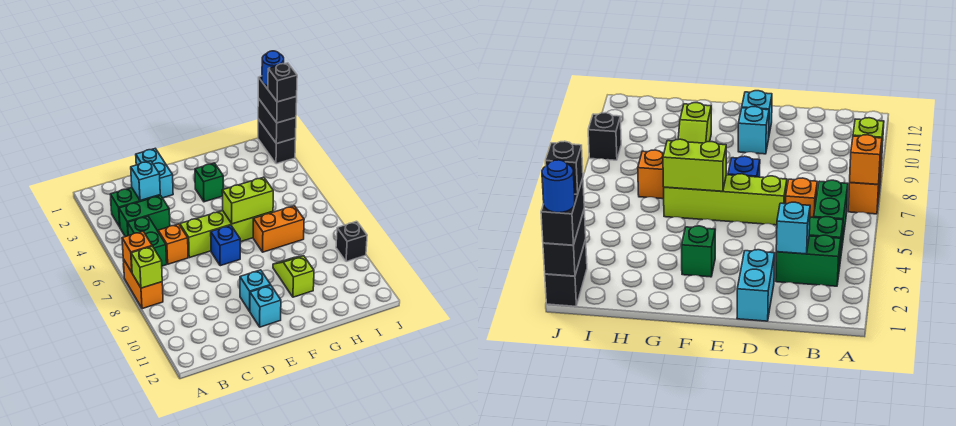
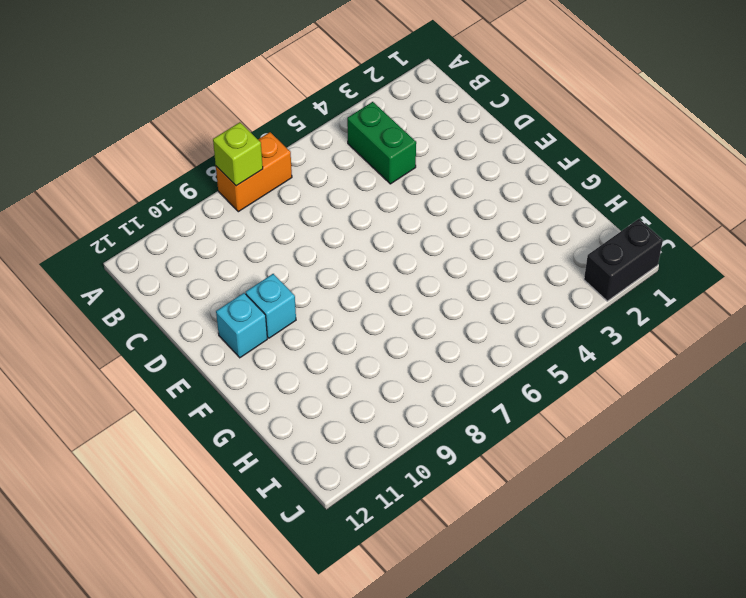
none -> green 1x2 brick [110,188,160,227]
none -> green 1x2 brick [128,216,167,266]
none -> orange 1x1 brick [158,224,188,264]

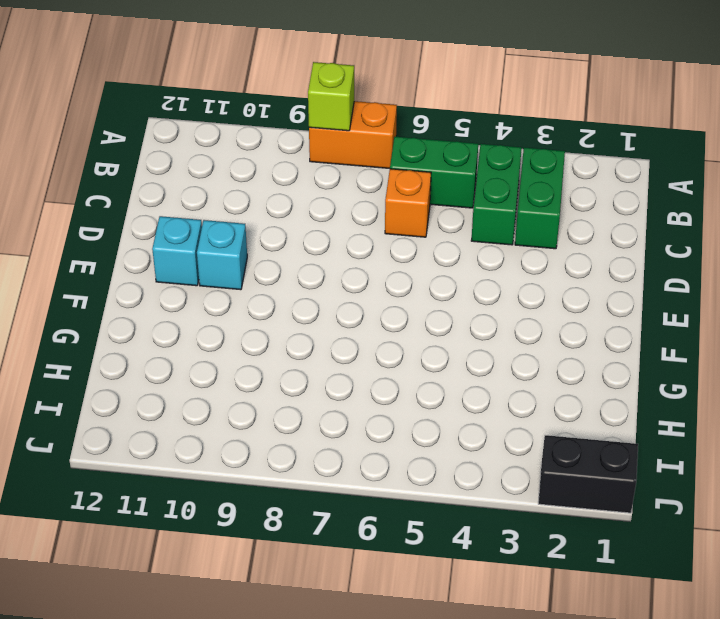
none -> cyan 1x2 brick [136,149,173,198]
none -> lime 1x4 brick [180,211,272,258]
none -> blue 1x1 brick [211,225,240,266]

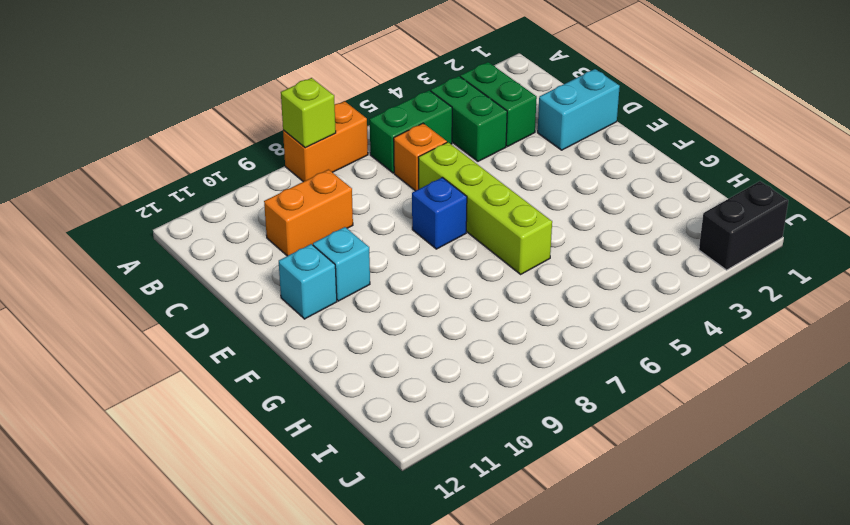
orange 1x2 brick [264,170,353,256] -> orange 1x2 brick turned to [253,206,304,252]
none -> green 1x1 brick [195,163,223,202]
none -> lime 1x2 slope [273,256,314,297]
none -> black 1x1 brick [336,221,367,262]

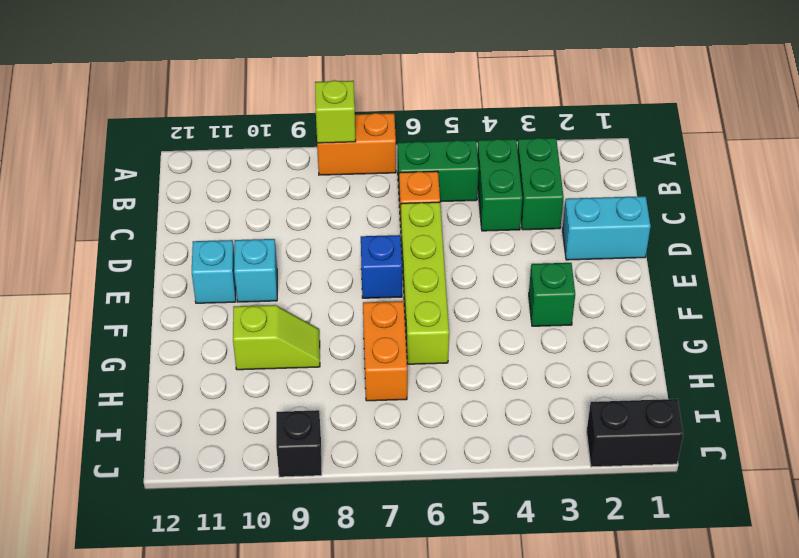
none -> orange 1x1 brick [122,231,152,272]
none -> cyan 1x1 brick [131,161,160,201]
none -> lime 1x2 brick [222,177,273,224]

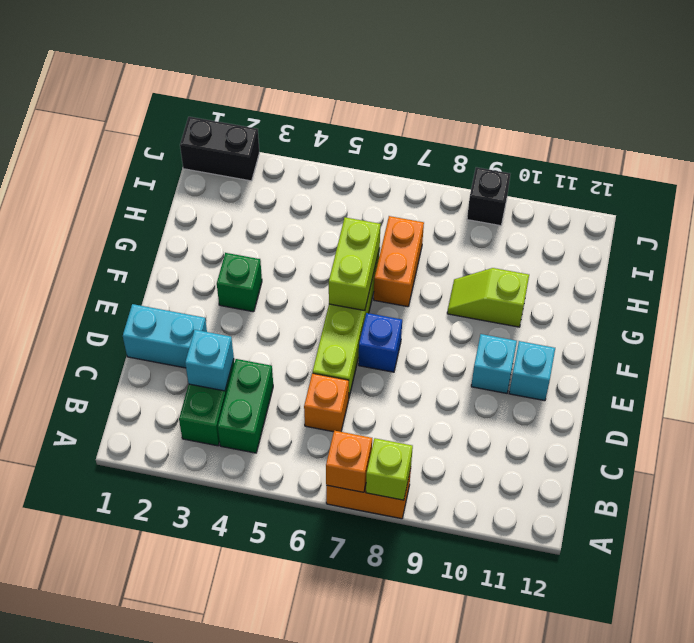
none -> green 1x2 brick [128,216,167,266]
none -> black 1x2 brick [258,98,296,144]
none -> black 1x2 brick [258,76,297,123]

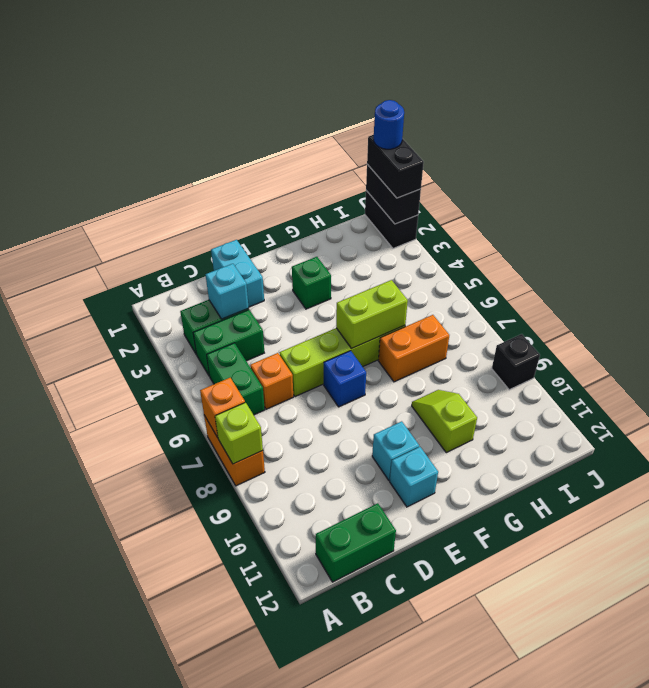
green 1x2 brick [316,503,396,582] -> none
none -> black 1x1 brick [268,63,297,102]

